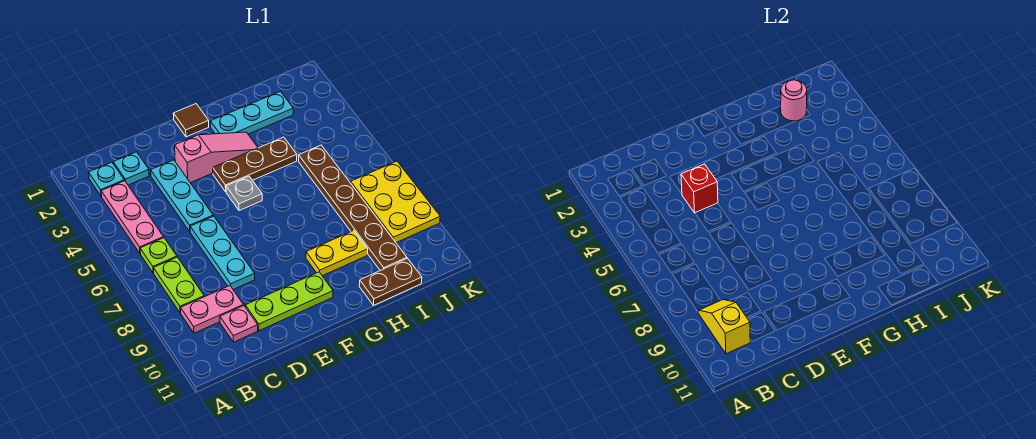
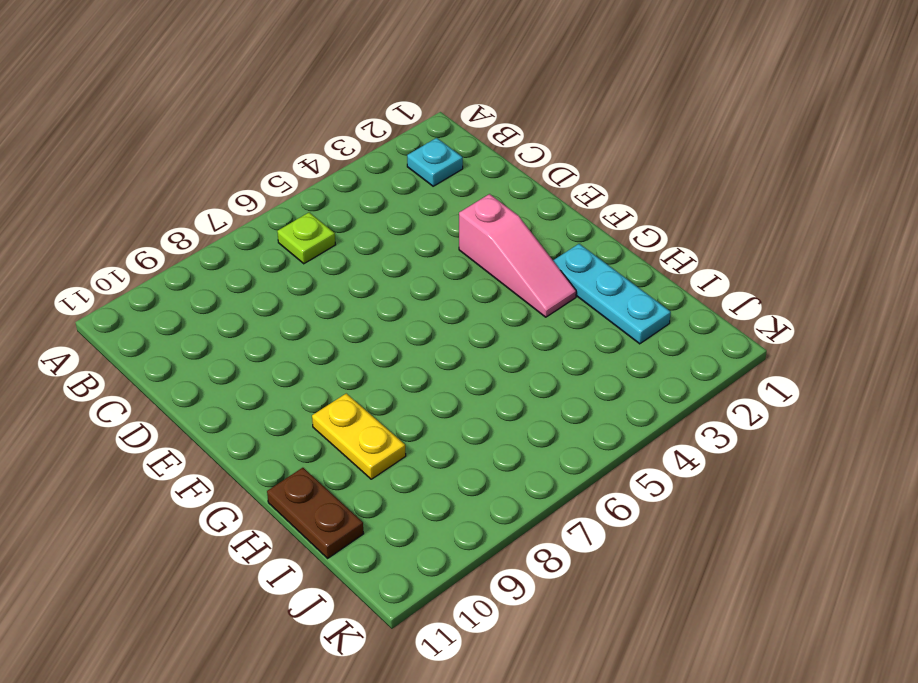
none -> pink 1x3 plate [101,181,164,253]
none -> lime 1x2 plate [154,257,204,313]
none -> pink 1x2 plate [181,286,243,333]

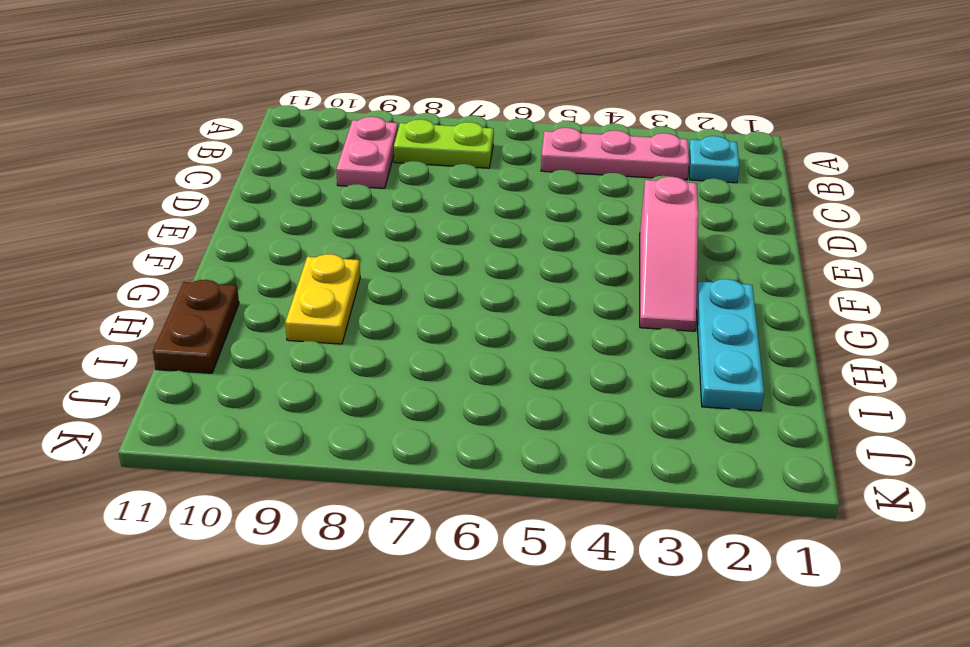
none -> lime 1x1 plate [140,238,177,273]
none -> cyan 1x1 plate [113,152,149,185]
none -> pink 1x1 plate [220,306,258,342]

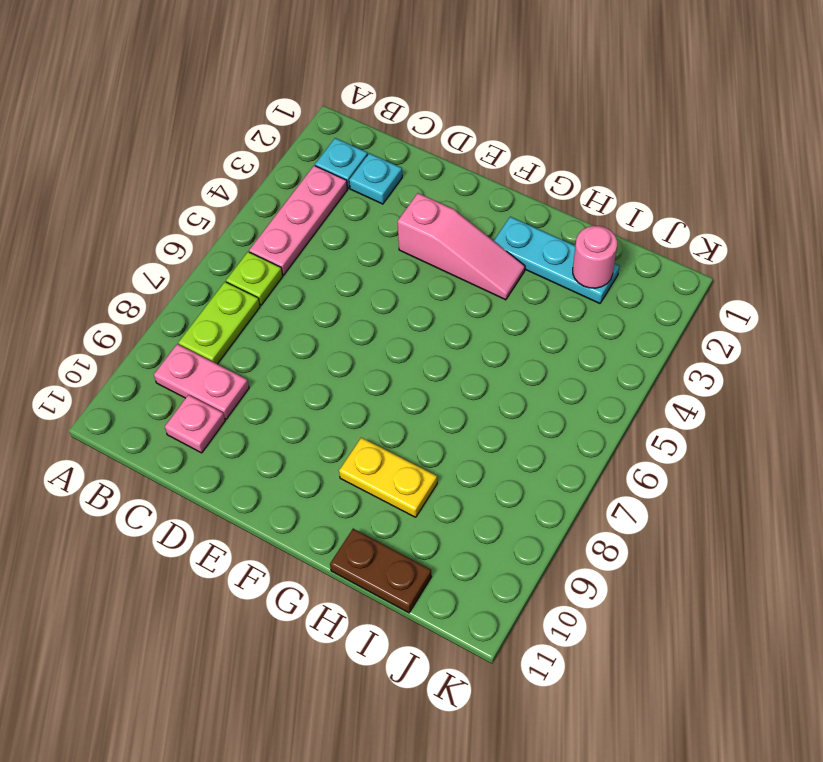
none -> cyan 1x3 plate [151,160,213,232]
none -> cyan 1x3 plate [190,216,255,289]
none -> lime 1x3 plate [245,272,333,331]

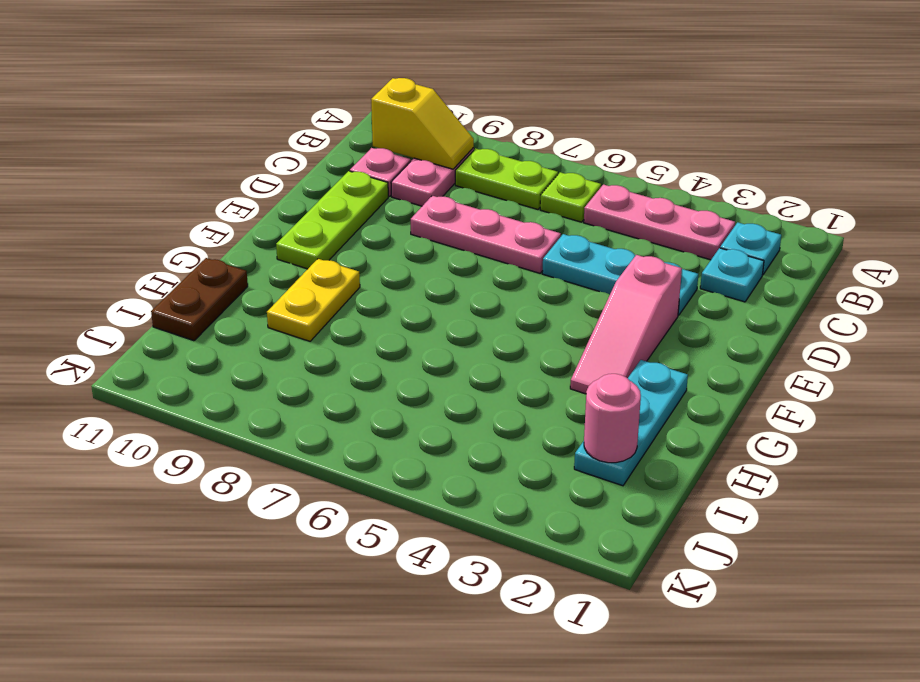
pink 1x3 plate [411,196,561,273] -> cyan 1x3 plate [190,216,255,289]
none -> brown 1x1 tile [173,104,209,137]
none -> brown 1x3 plate [213,137,297,192]
none -> grey 1x1 plate [226,176,262,211]

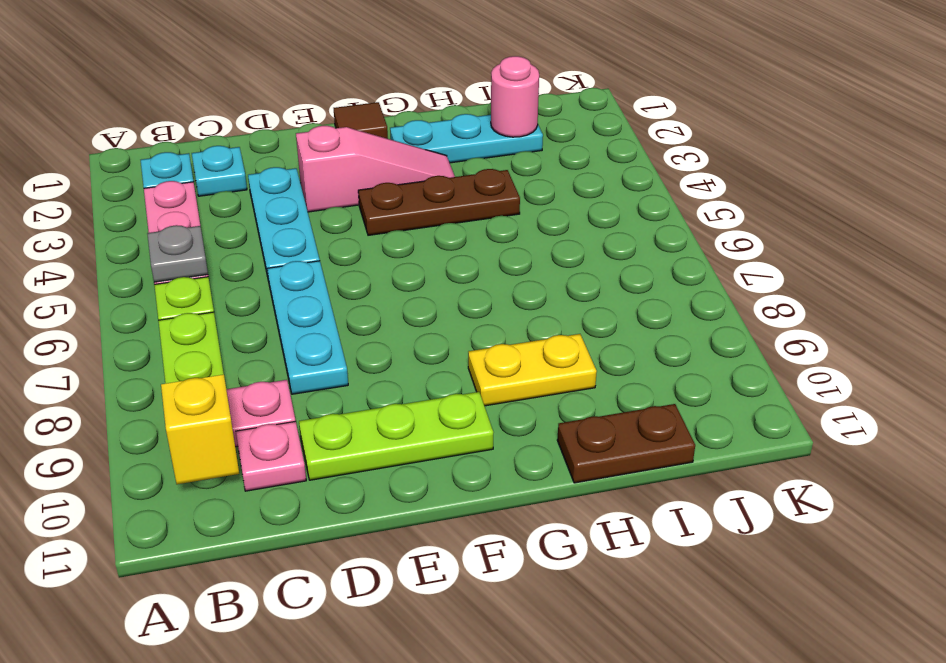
grey 1x1 plate [147,225,208,282] -> grey 1x1 plate moved to [226,176,262,211]
none -> brown 1x6 plate [299,145,407,271]
none -> yellow 2x3 plate [351,161,440,243]
none -> red 1x1 brick [681,164,718,213]

